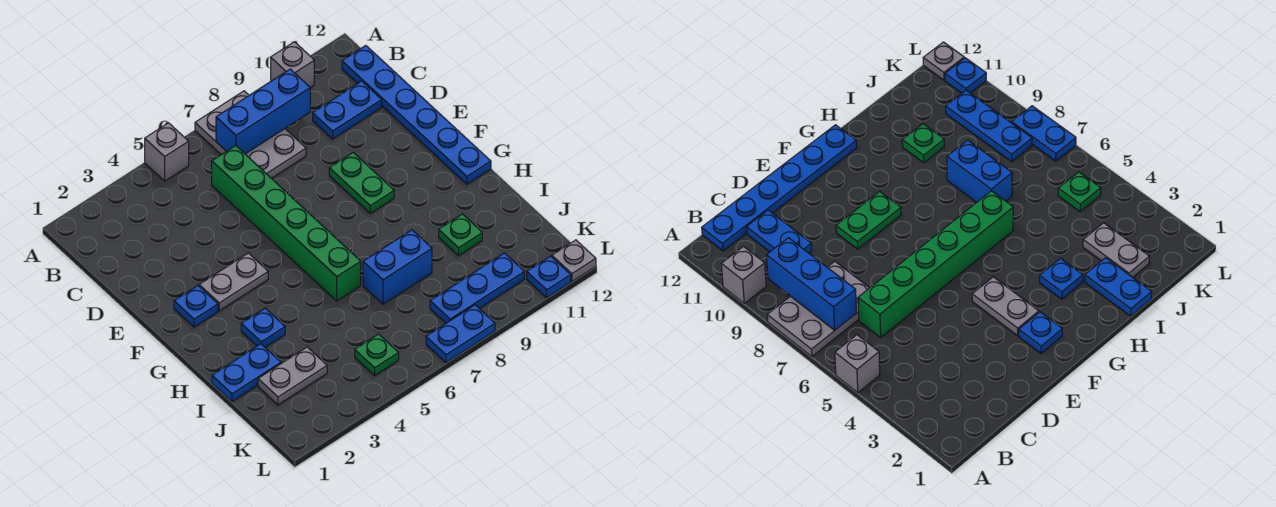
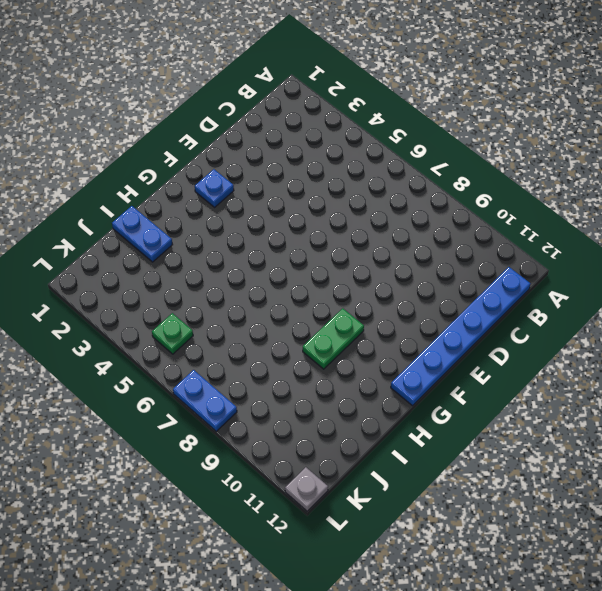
green 1x2 plate [303,308,364,369] -> green 1x2 plate moved to [329,152,394,213]
none -> grey 1x1 brick [145,123,189,181]
none -> grey 2x3 plate [195,91,306,178]
none -> grey 1x1 brick [271,42,314,87]

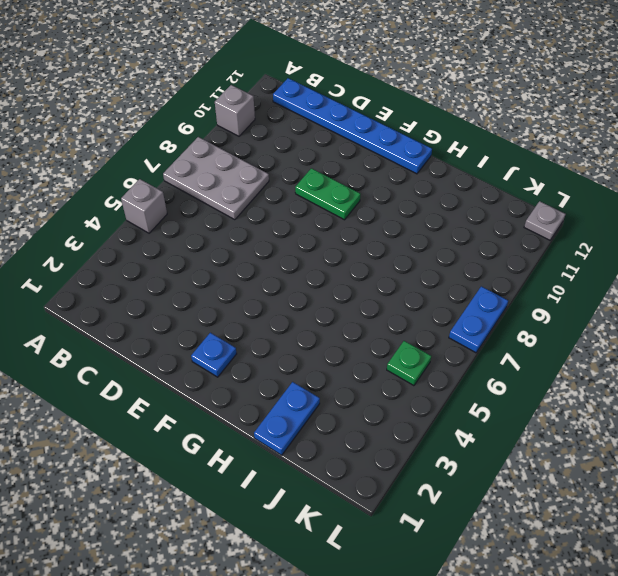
none -> green 1x6 brick [212,146,361,301]
none -> blue 1x2 plate [313,81,382,139]
none -> grey 1x2 plate [199,253,268,311]

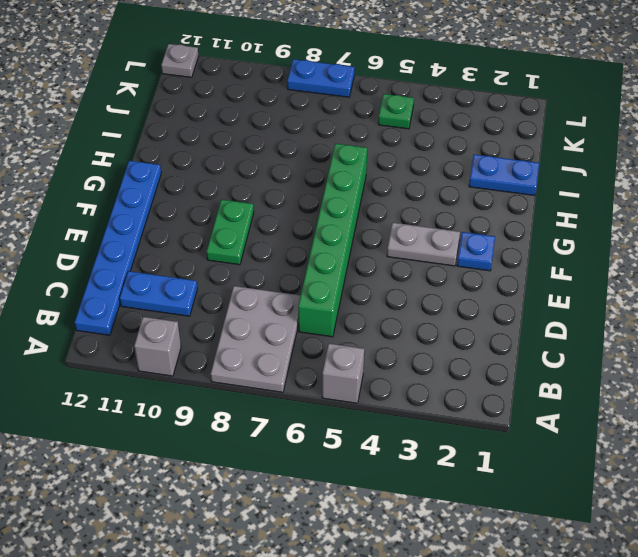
none -> blue 1x1 plate [241,308,285,347]
none -> blue 1x2 brick [363,230,432,304]
none -> green 1x1 plate [439,214,482,256]

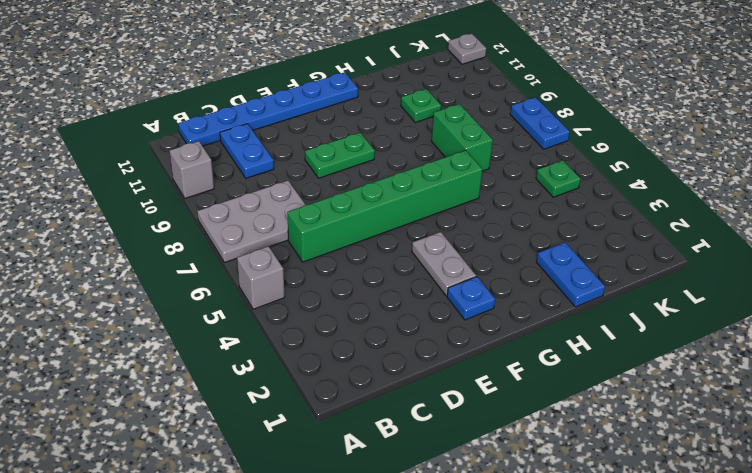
green 1x2 brick [432,104,493,171] -> blue 1x2 brick [363,230,432,304]
none -> blue 1x1 plate [241,308,285,347]
none -> grey 1x2 plate [258,347,327,405]
none -> blue 1x3 plate [430,253,524,323]

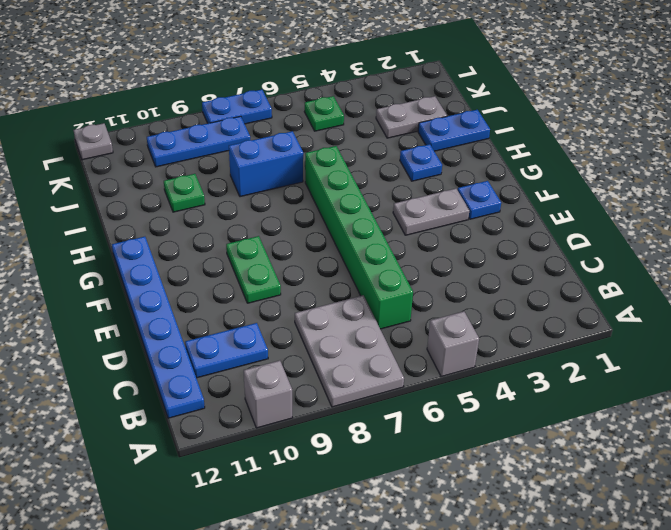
none -> blue 1x1 plate [527,256,571,298]
none -> blue 1x3 brick [216,69,310,154]

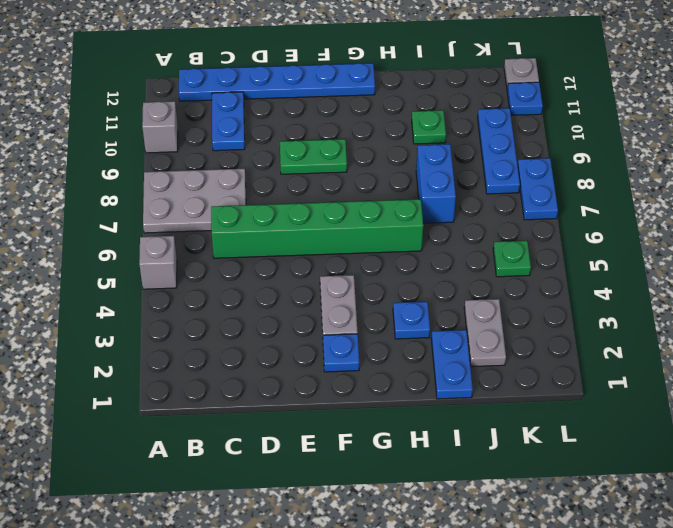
none -> blue 1x3 brick [216,69,310,154]

